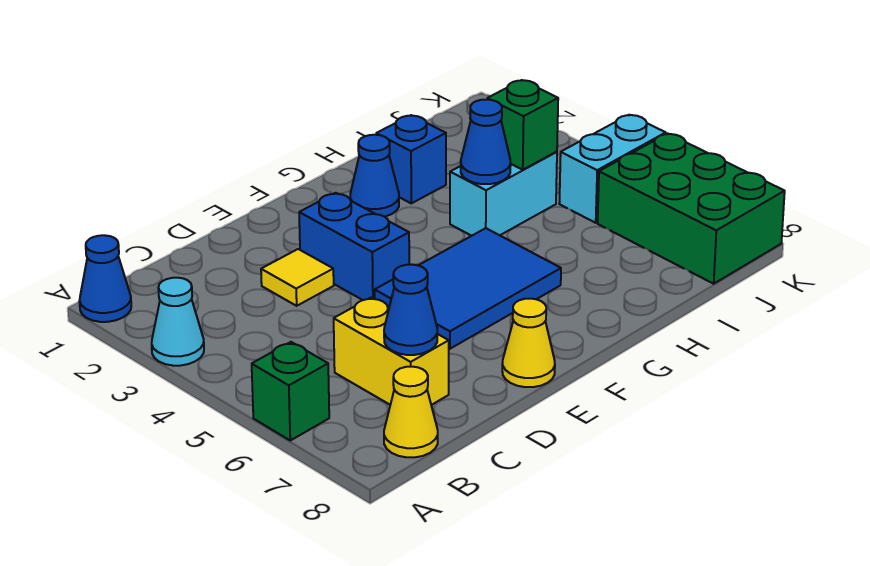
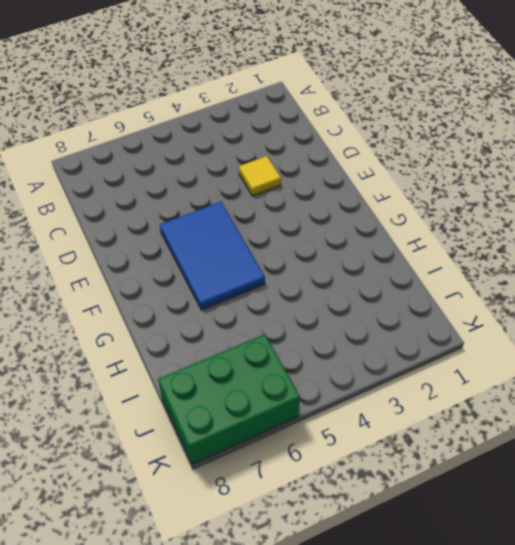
none -> blue 1x1 cone [80,235,131,322]
none -> cyan 1x1 cone [152,278,204,366]
none -> green 1x1 brick [252,342,329,440]

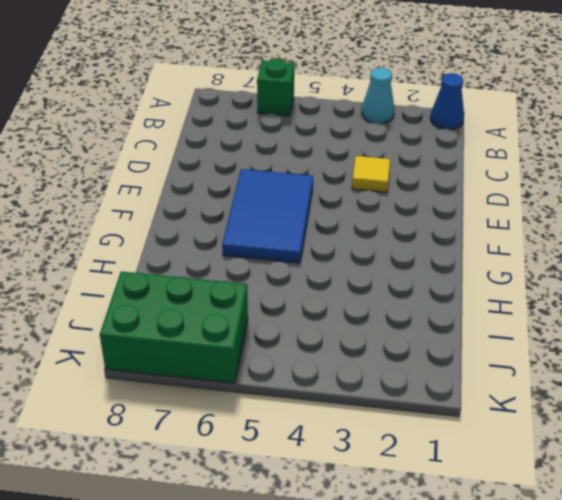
none -> yellow 1x1 cone [384,367,438,457]
none -> yellow 1x2 brick [334,297,449,405]
none -> blue 1x2 brick [299,193,409,300]

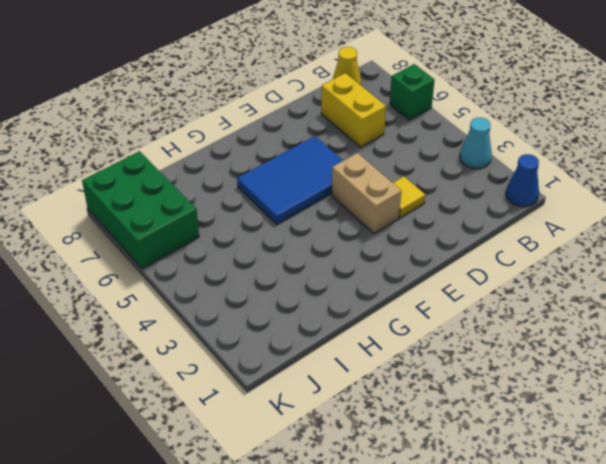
tan 1x2 brick [332,153,401,233] -> blue 1x2 brick [299,193,409,300]
none -> yellow 1x1 cone [502,299,555,387]
none -> blue 1x1 cone [350,135,399,217]
none -> blue 1x1 brick [376,115,446,203]

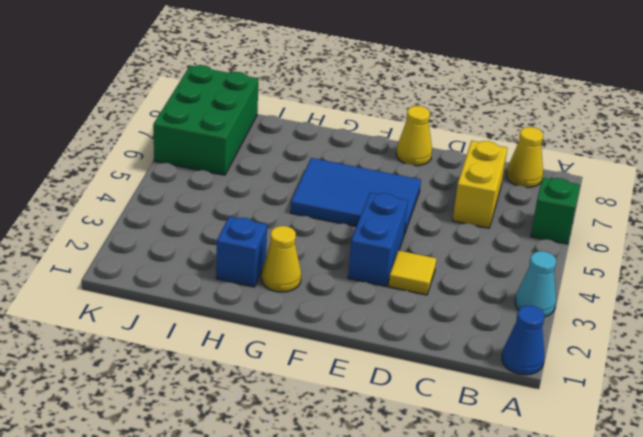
yellow 1x1 cone [261,226,301,292] -> blue 1x1 cone [350,135,399,217]
none -> cyan 1x2 brick [450,152,557,236]
none -> cyan 1x2 brick [559,115,666,223]
none -> blue 1x1 cone [384,264,437,355]

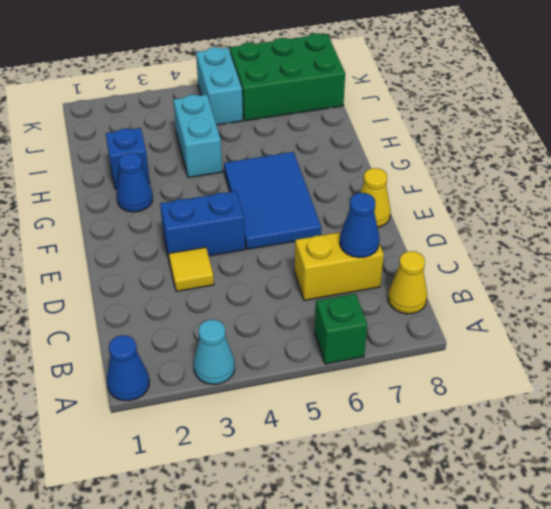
none -> blue 1x1 cone [461,100,511,184]
none -> green 1x1 brick [487,80,558,170]

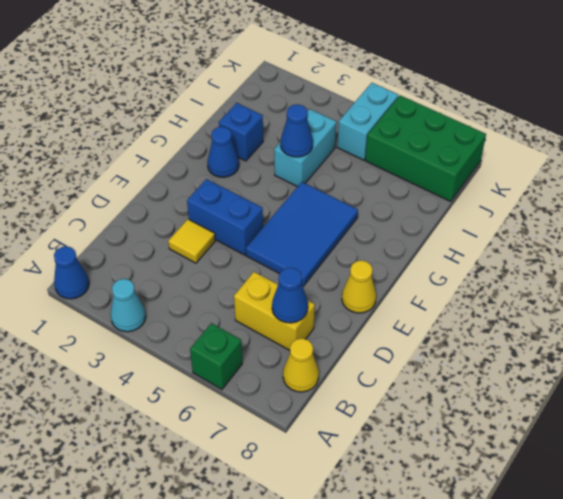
none -> green 1x1 brick [487,80,558,170]

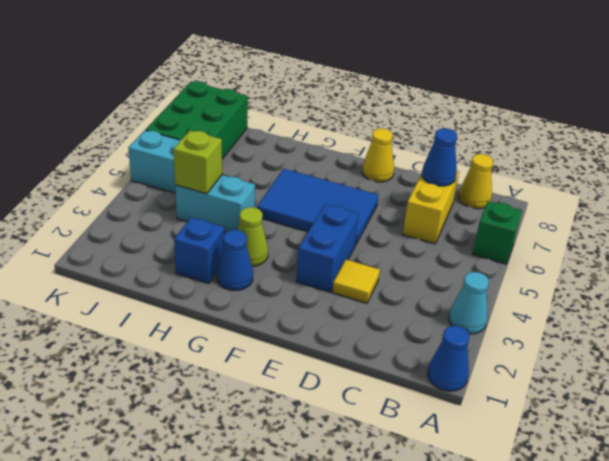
lime 1x1 cone [238,207,268,266] -> none
lime 1x1 brick [173,131,222,194] -> green 1x1 brick [487,80,558,170]
none -> blue 1x1 cone [461,100,511,184]

